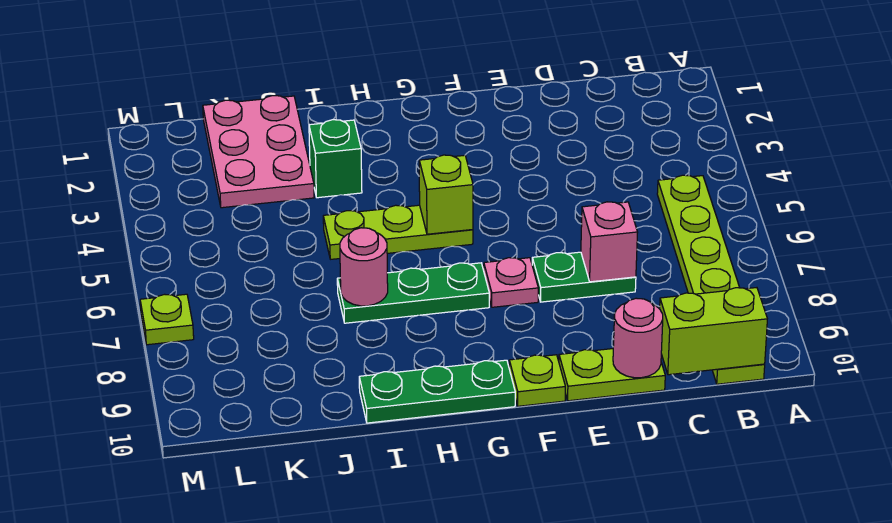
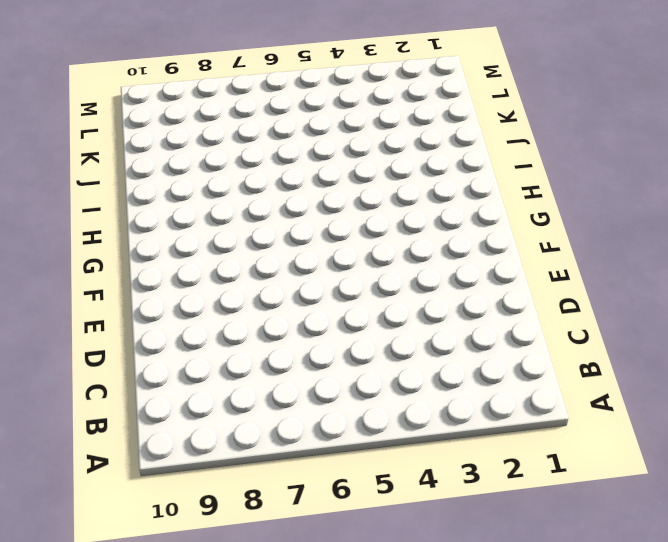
none -> lime 1x6 plate [657,175,765,384]
none -> green 1x2 plate [532,252,636,302]
none -> lime 1x2 plate [559,349,665,401]

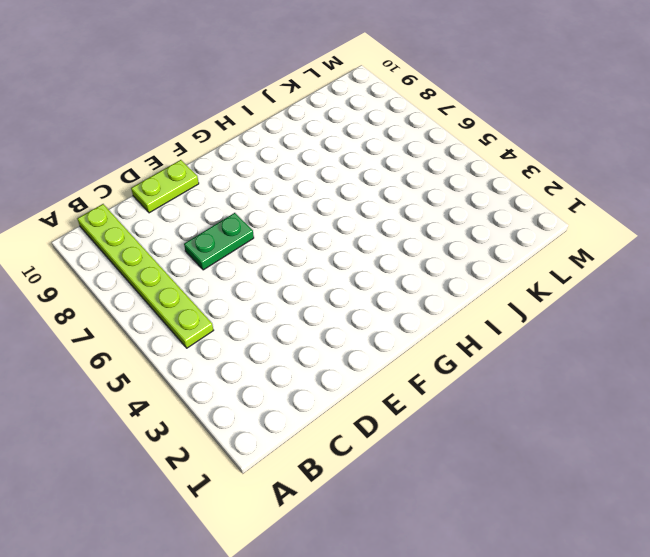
none -> pink 1x1 plate [484,258,538,307]
none -> lime 1x1 plate [509,355,565,406]
none -> lime 1x3 plate [323,205,473,259]

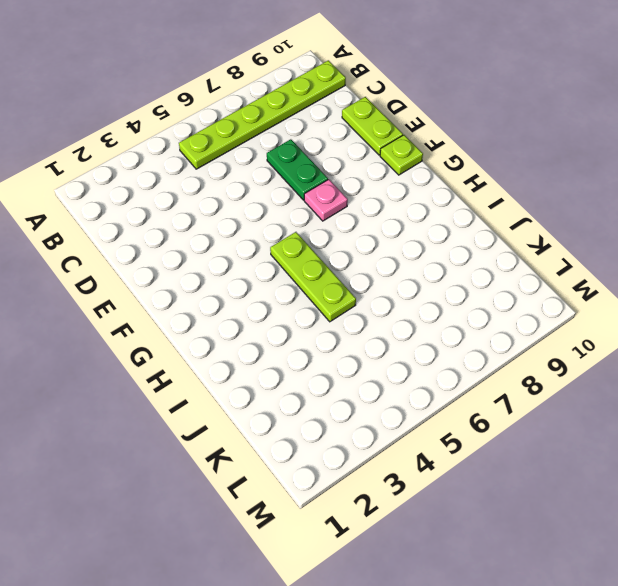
none -> green 1x3 plate [337,263,489,323]
none -> green 1x3 plate [359,360,515,423]
none -> green 1x1 brick [309,120,362,198]

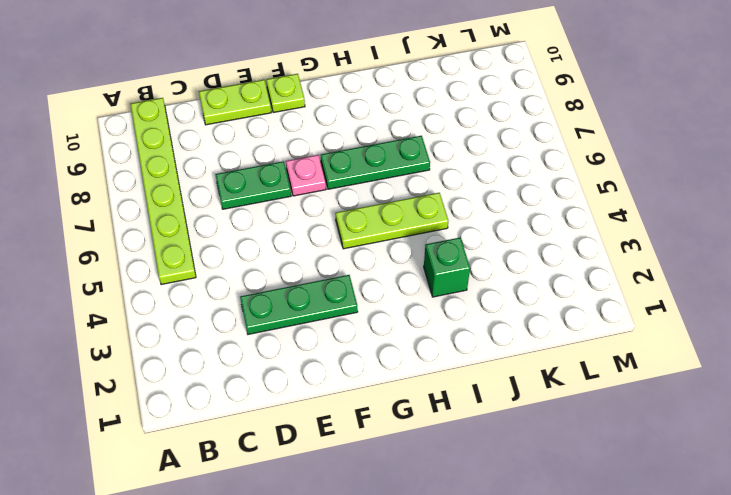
green 1x3 plate [240,275,358,334] -> green 1x3 plate moved to [359,360,515,423]
none -> pink 2x3 plate [203,96,314,208]
none -> lime 1x1 plate [140,294,194,345]
none -> lime 1x2 brick [660,288,767,375]

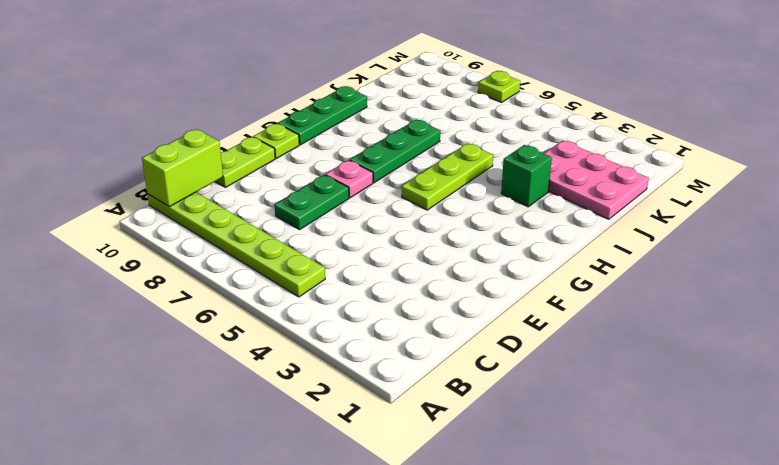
none -> pink 1x1 brick [581,202,638,282]
none -> pink 1x1 round brick [613,298,663,378]
none -> lime 1x1 brick [419,155,473,234]

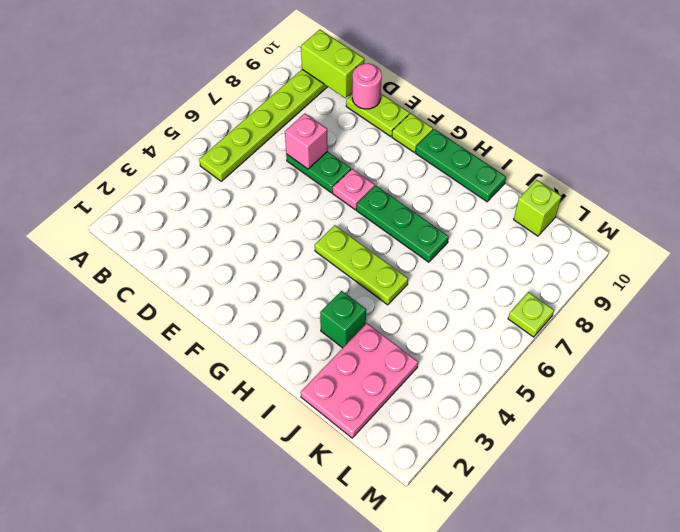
lime 1x1 brick [514,180,561,236] -> lime 1x1 brick moved to [419,155,473,234]
none -> pink 1x1 round brick [340,228,388,306]

